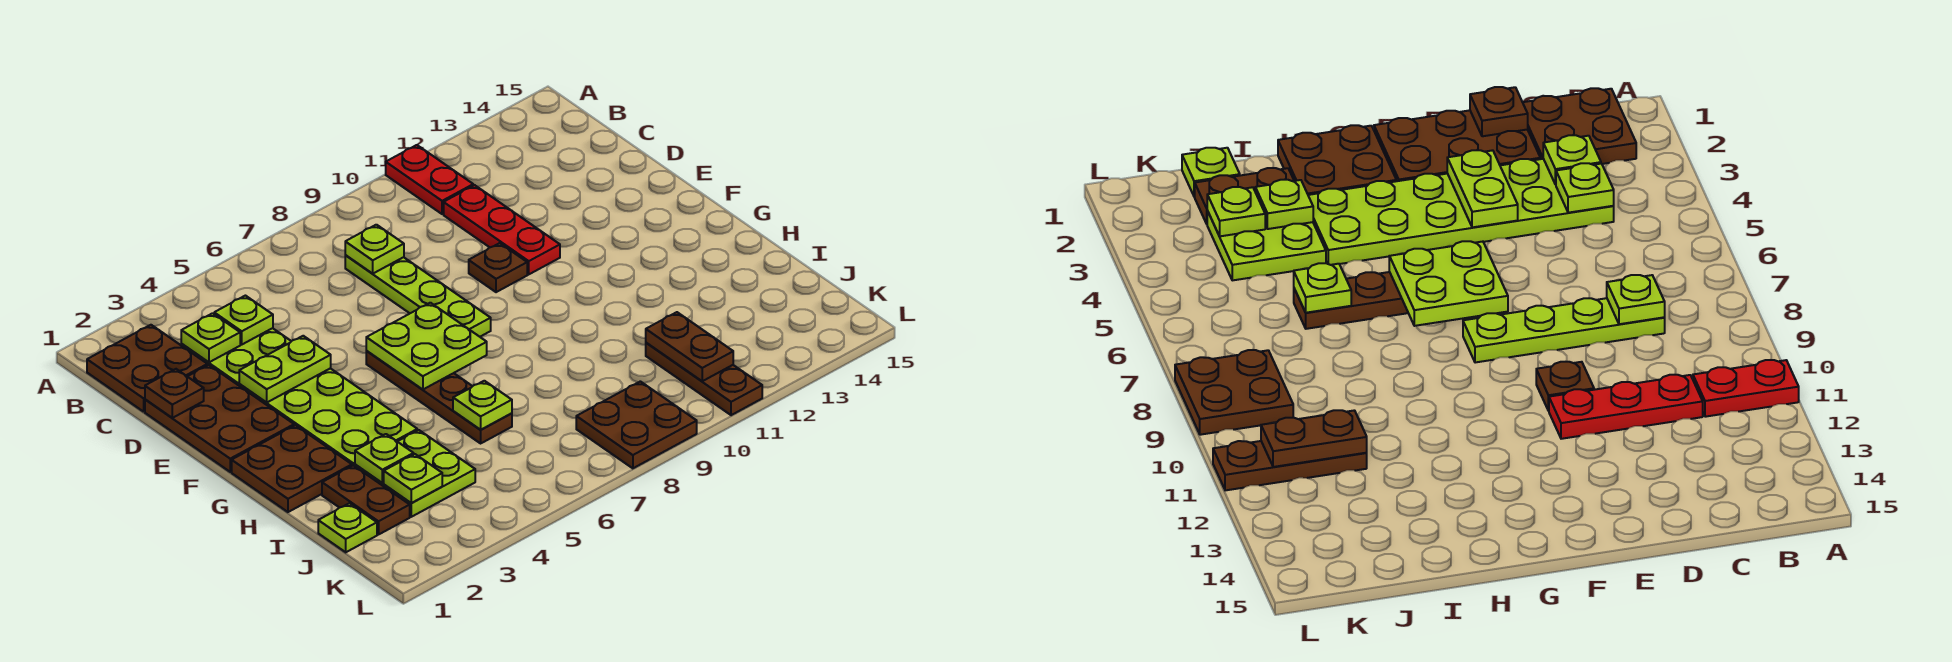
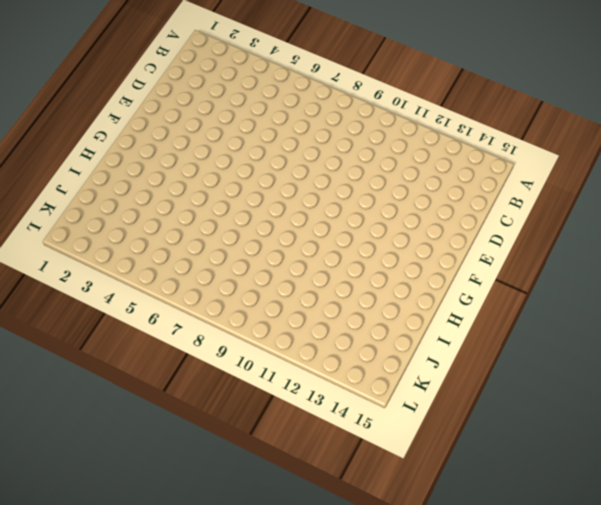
none -> red 1x2 plate [386,145,473,214]
none -> brown 2x2 plate [87,325,207,412]
none -> lime 2x6 plate [181,328,417,466]

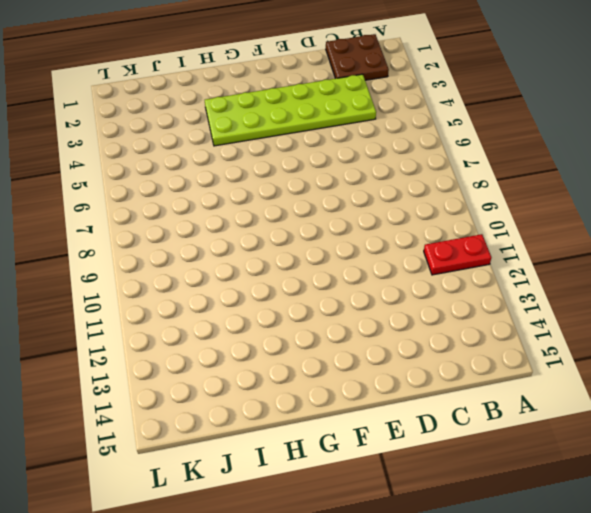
none -> lime 1x4 plate [345,255,491,337]
none -> red 1x3 plate [444,185,560,274]
none -> brown 2x3 plate [145,365,294,472]

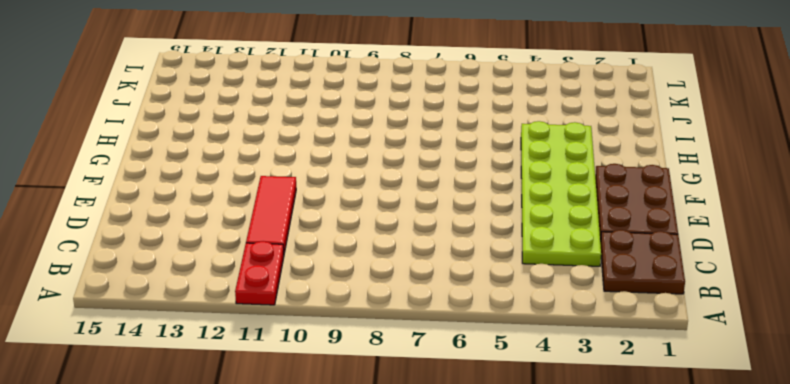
red 1x3 tile [246,176,296,253] -> red 1x3 plate [444,185,560,274]
none -> lime 1x4 plate [345,255,491,337]
none -> brown 1x1 plate [469,243,527,292]
none -> brown 1x4 plate [366,351,512,443]

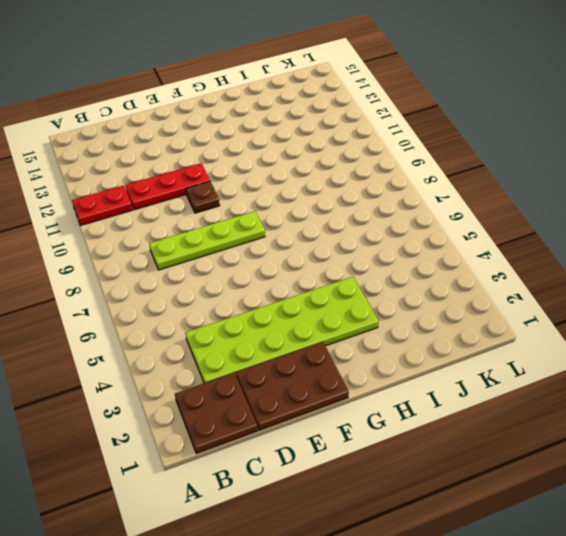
none -> brown 1x4 plate [366,351,512,443]
none -> brown 2x2 plate [232,425,352,512]
none -> brown 1x2 plate [322,465,410,535]

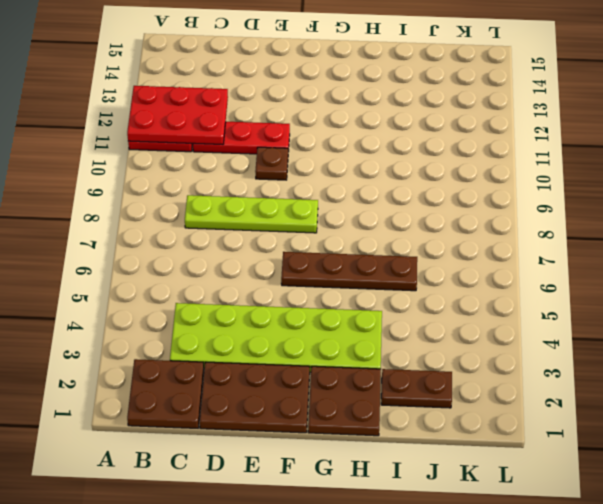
red 2x3 plate [127,86,228,145] -> none
none -> lime 2x2 plate [355,430,475,517]
none -> lime 1x1 plate [318,503,377,552]
none -> brown 1x3 plate [646,343,762,415]

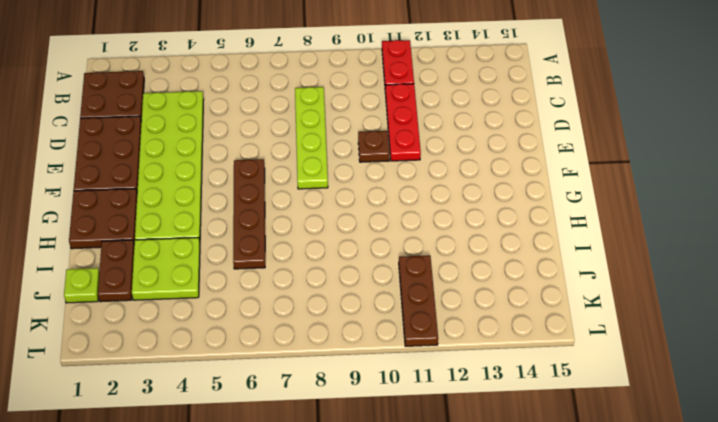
none -> brown 2x2 plate [576,381,697,468]
none -> lime 1x1 plate [181,313,240,362]
none -> lime 1x1 plate [214,296,273,344]

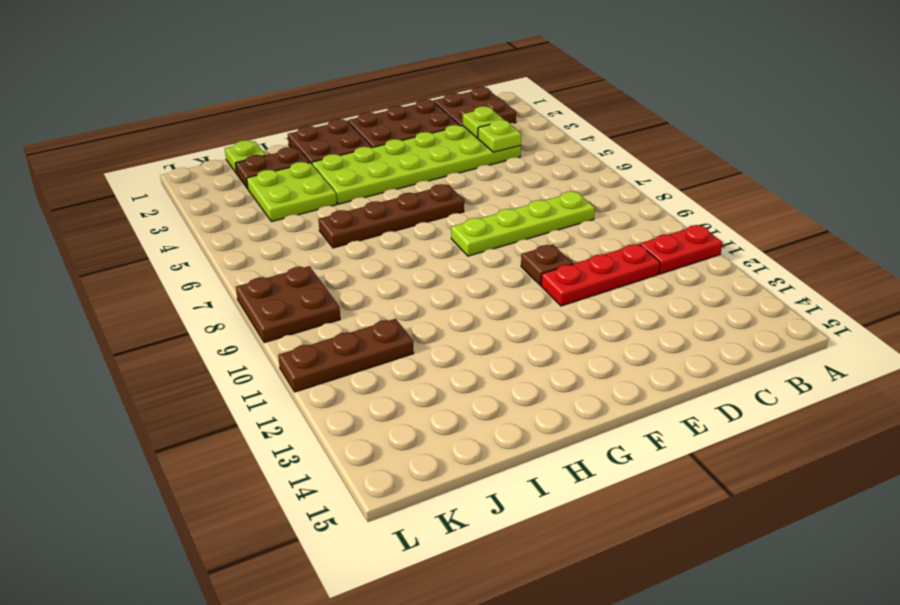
none -> lime 1x1 plate [345,225,404,274]
none -> brown 1x1 plate [145,369,204,418]
none -> lime 1x2 plate [239,336,331,403]

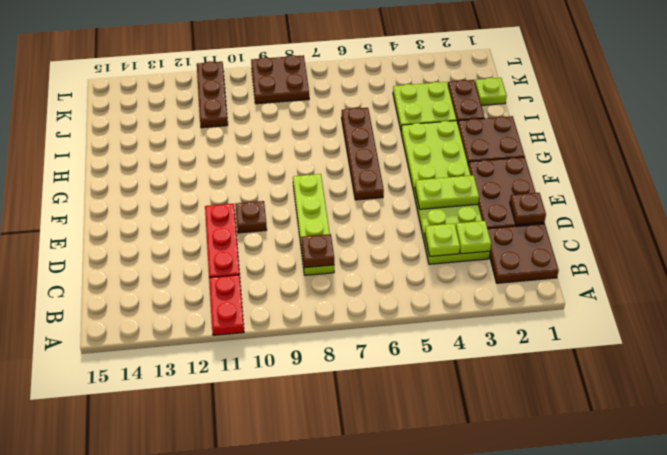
brown 1x1 plate [301,234,334,268] -> lime 1x1 plate [345,225,404,274]
none -> lime 2x2 plate [366,303,487,390]
none -> lime 1x1 plate [355,434,414,483]
none -> lime 1x1 plate [453,381,512,430]

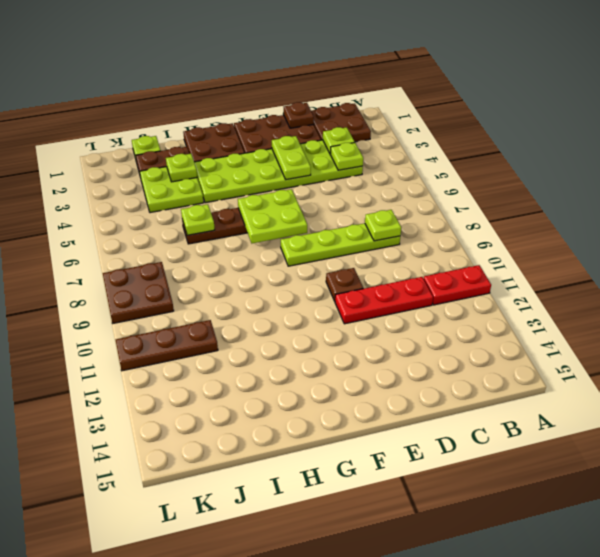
none -> lime 1x1 plate [384,454,442,503]
none -> brown 1x2 plate [646,312,733,381]

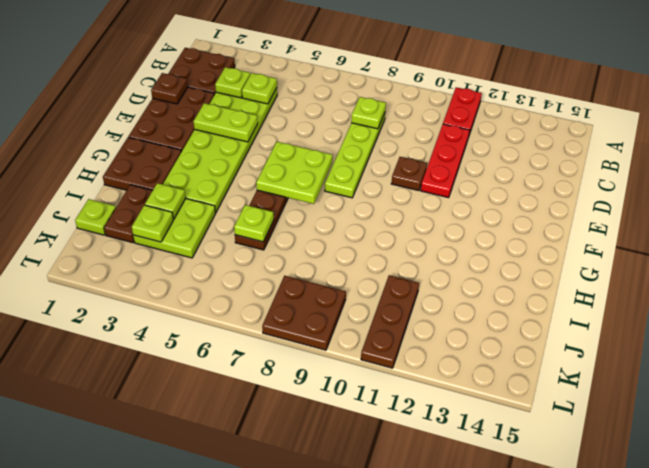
none -> brown 1x2 plate [646,312,733,381]

